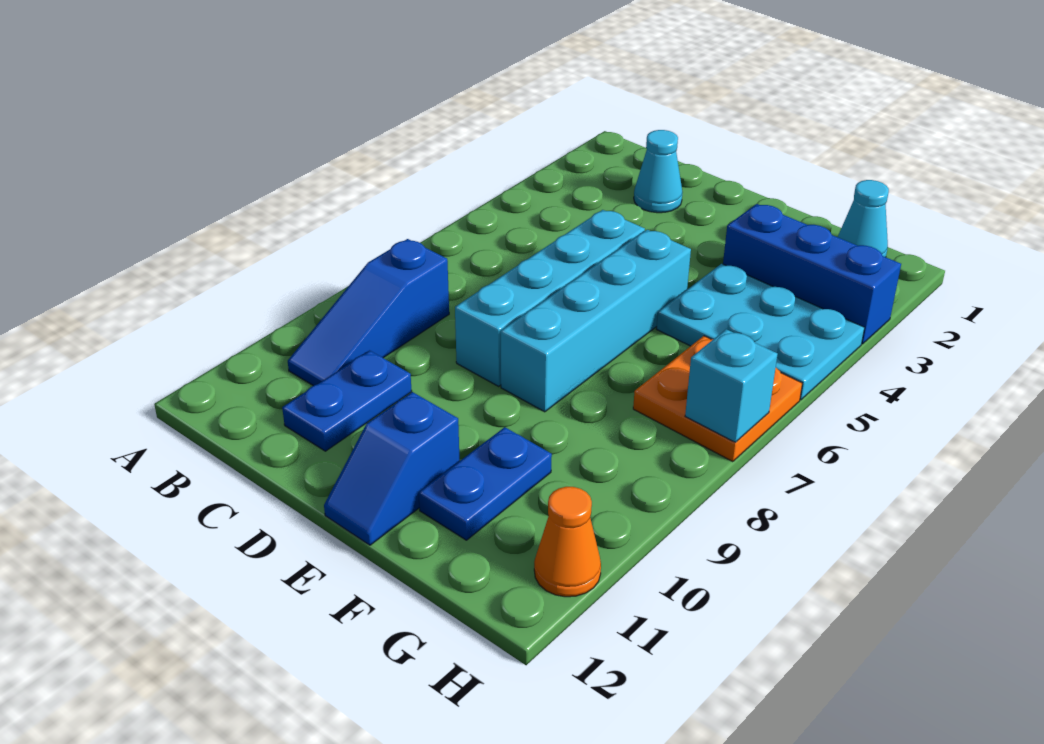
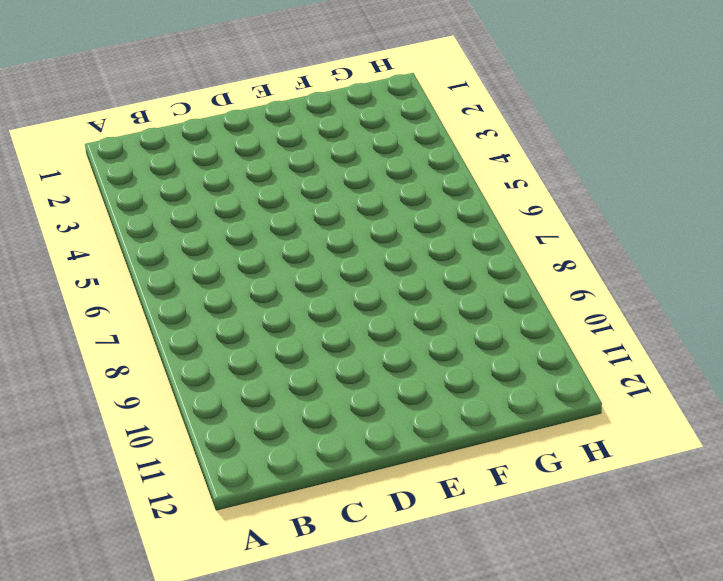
none -> blue 1x3 slope [288,239,449,386]
none -> cyan 1x1 cone [634,130,682,213]
none -> blue 1x2 plate [282,351,412,451]

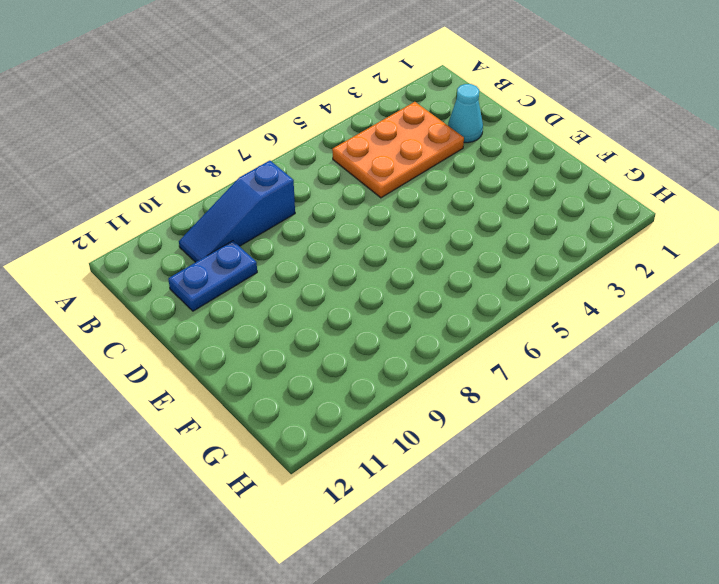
orange 2x3 plate [332,102,464,198] -> none
none -> cyan 1x4 brick [455,210,645,386]
none -> cyan 1x4 brick [501,230,691,412]
none -> blue 1x2 slope [324,392,460,545]

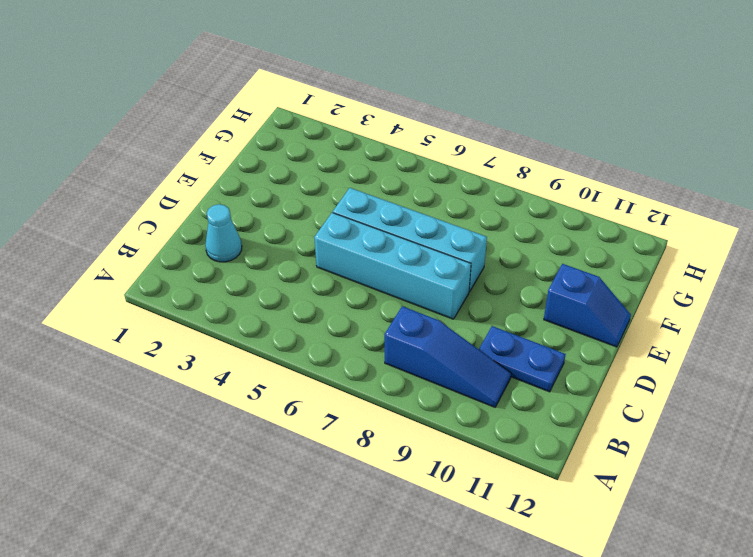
none -> blue 1x3 brick [723,204,901,344]
none -> cyan 2x3 plate [657,264,865,400]
none -> blue 1x2 plate [419,427,552,540]

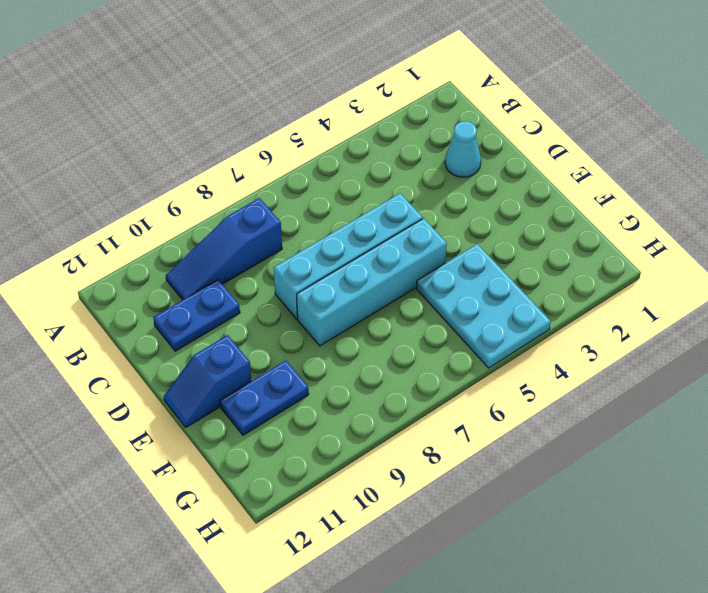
none -> blue 1x3 brick [723,204,901,344]
none -> cyan 1x1 cone [838,180,889,257]
none -> orange 2x2 plate [633,336,802,462]

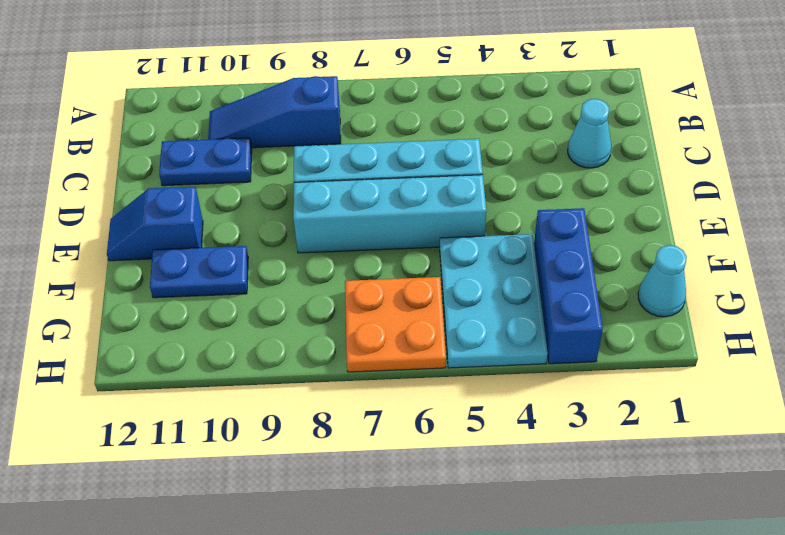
none -> orange 1x1 cone [534,487,601,597]
none -> cyan 1x1 brick [685,329,778,442]

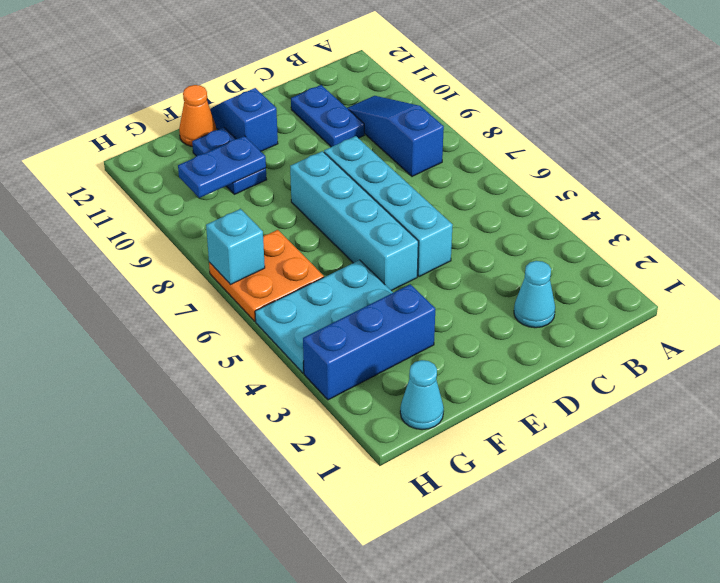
blue 1x2 plate [178,136,266,198] -> none
orange 1x1 cone [179,85,216,147] -> orange 1x1 cone moved to [534,487,601,597]

